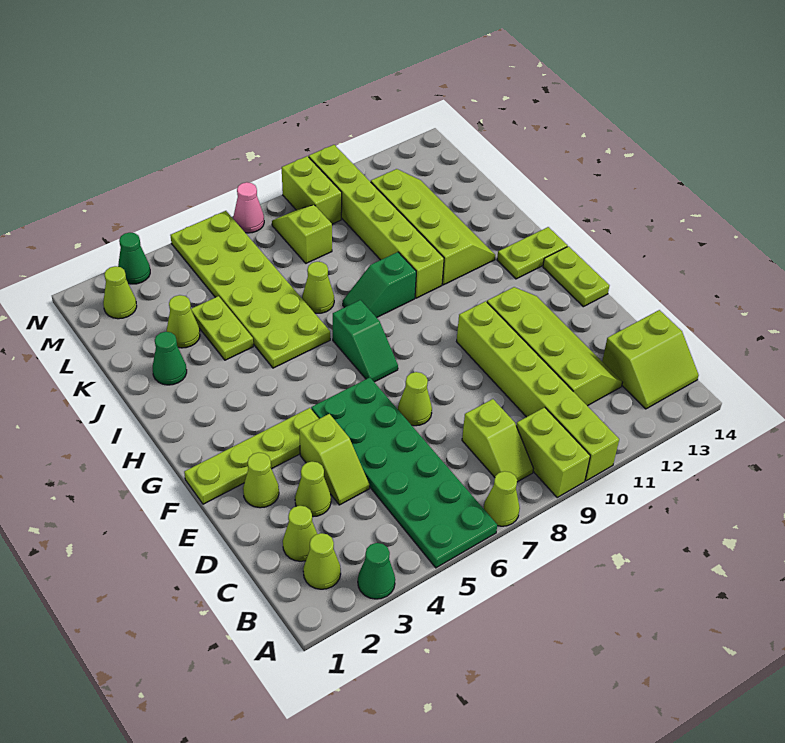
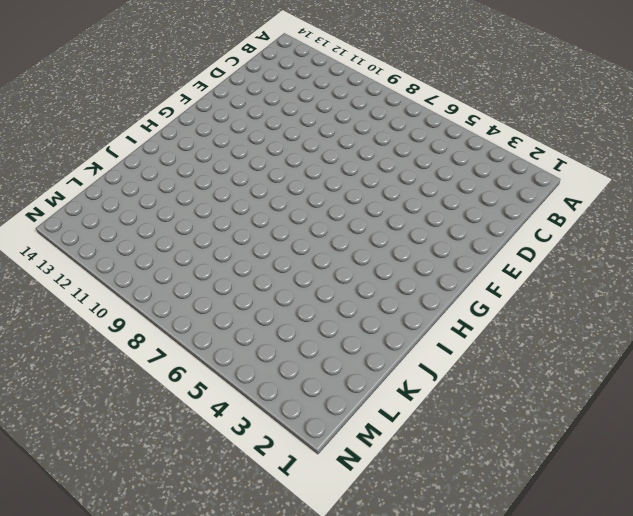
none -> green 1x1 cone [358,543,395,599]
none -> green 2x6 plate [311,377,497,568]
none -> lime 1x1 cone [484,471,520,526]
none -> lime 1x2 brick [516,407,590,497]

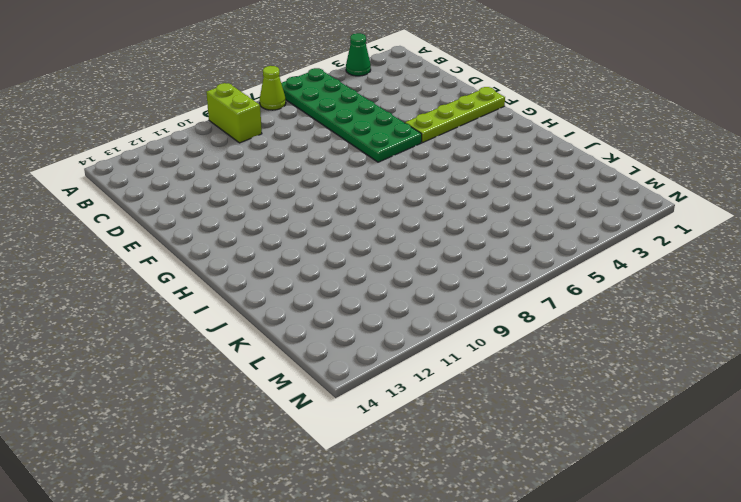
none -> lime 1x6 brick [457,301,619,481]
none -> lime 1x1 cone [303,533,341,589]
none -> lime 1x2 slope [462,399,533,482]
none -> lime 2x2 slope [602,310,699,409]

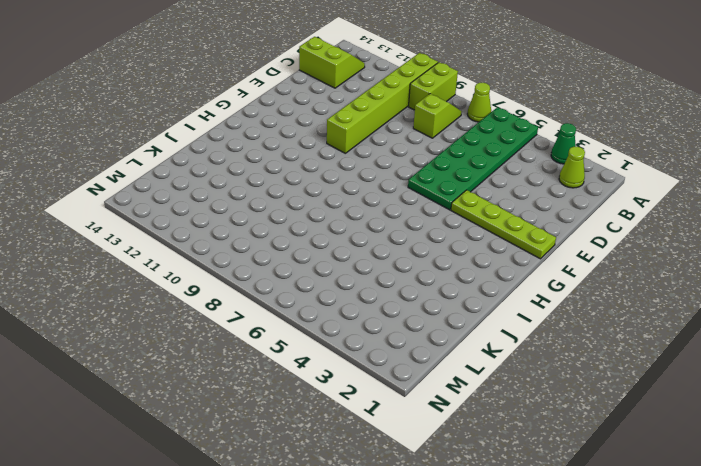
none -> lime 1x1 cone [283,506,317,561]
none -> lime 2x4 slope [487,287,623,406]
none -> lime 1x1 cone [295,462,331,517]
none -> lime 1x2 slope [299,414,369,505]

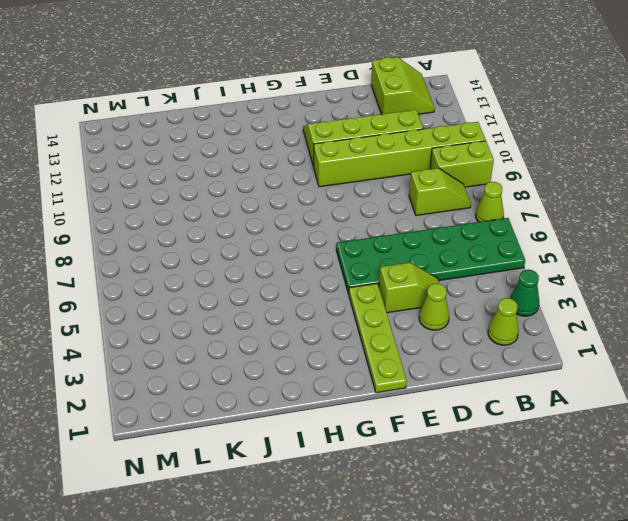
none -> lime 1x1 cone [283,506,317,561]
none -> lime 1x1 cone [243,453,279,508]
none -> lime 1x1 cone [398,372,432,426]
none -> lime 1x2 plate [543,246,609,307]

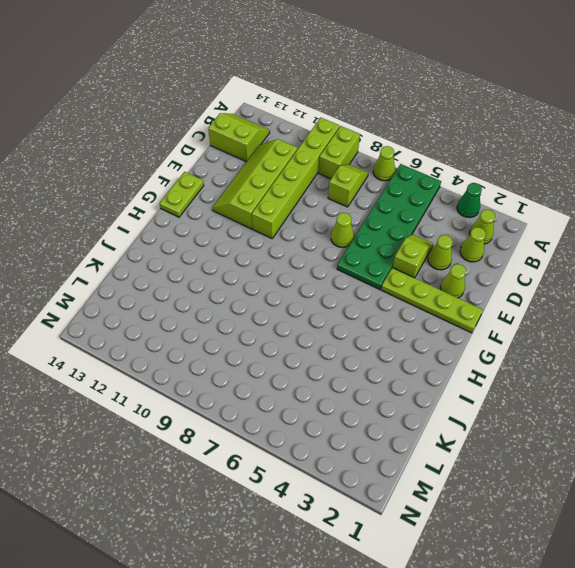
none -> green 1x2 slope [333,300,398,382]
none -> lime 1x2 plate [497,227,568,279]
none -> lime 2x6 plate [170,211,330,368]
none -> green 1x2 slope [343,252,416,318]

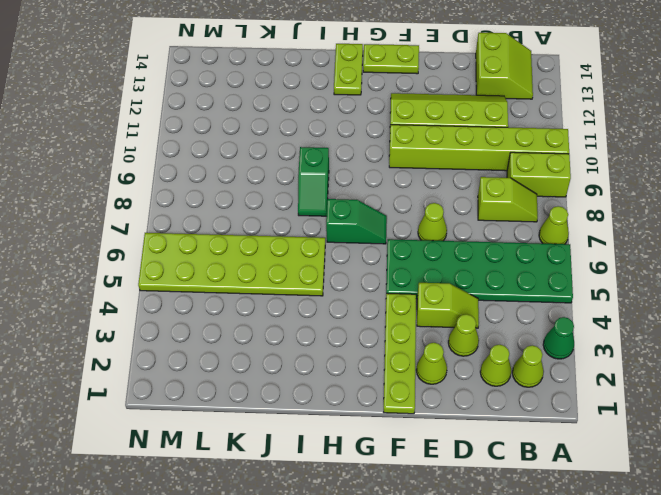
none -> lime 1x6 brick [309,145,444,298]
none -> lime 2x4 slope [371,169,495,285]
none -> green 1x1 cone [153,332,187,385]
none -> lime 1x2 plate [191,296,253,360]

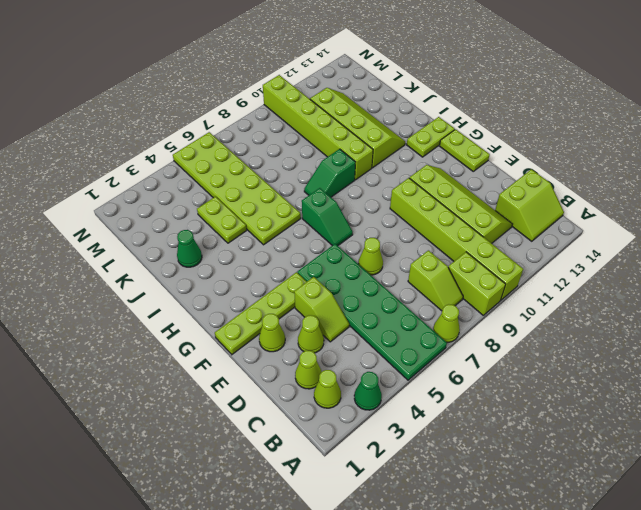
none -> lime 1x1 cone [302,262,334,313]
none -> lime 1x1 cone [167,295,200,348]
none -> lime 1x2 slope [272,205,332,263]
none -> lime 1x1 cone [103,266,137,319]

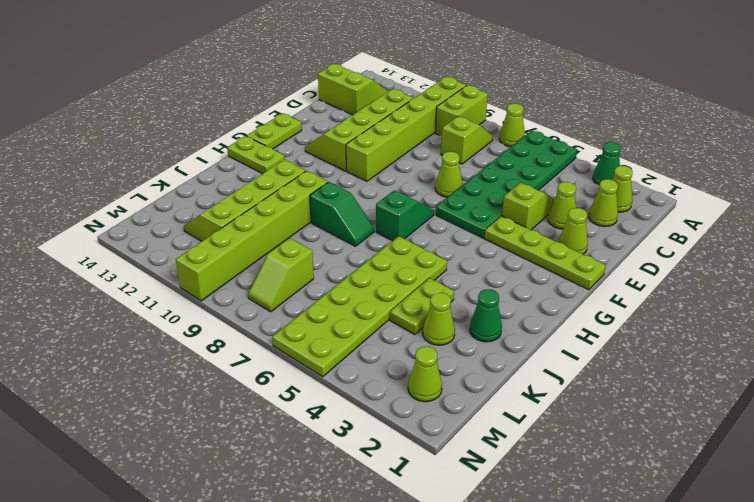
none -> lime 1x1 cone [302,262,334,313]
none -> lime 1x2 brick [282,156,342,224]
none -> green 1x1 cone [118,233,150,284]
none -> pink 1x1 cone [233,182,264,233]

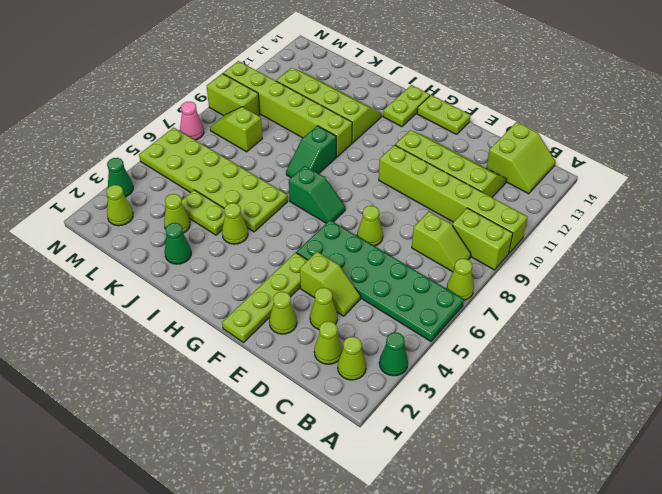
lime 1x1 cone [222,203,248,244] -> lime 1x1 cone moved to [302,262,334,313]

